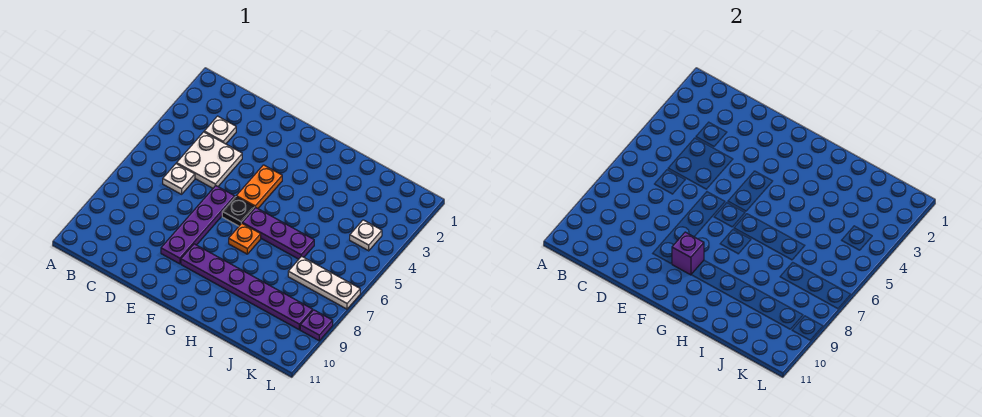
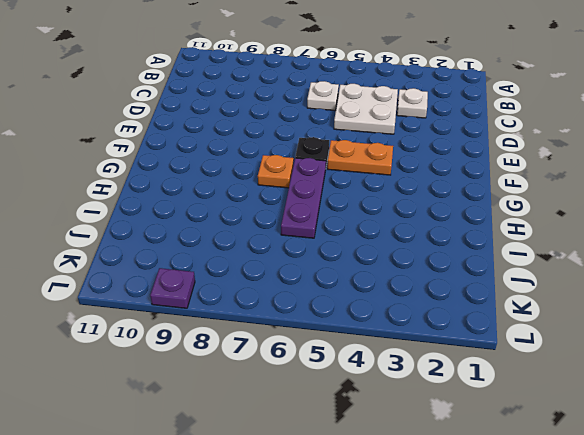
none -> purple 1x4 plate [161,186,235,264]
none -> purple 1x6 plate [181,244,313,330]
none -> white 1x3 plate [288,256,360,309]

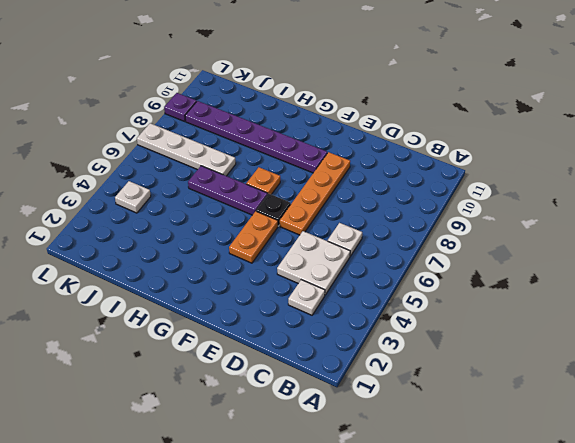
orange 1x4 plate [280,152,350,235] -> purple 1x4 plate [161,186,235,264]
white 1x4 plate [137,123,236,176] -> white 1x3 plate [288,256,360,309]
none -> purple 1x1 brick [672,232,704,275]

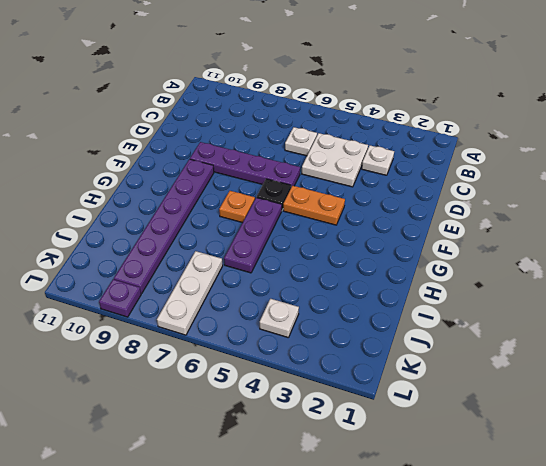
none -> purple 1x1 brick [672,232,704,275]

